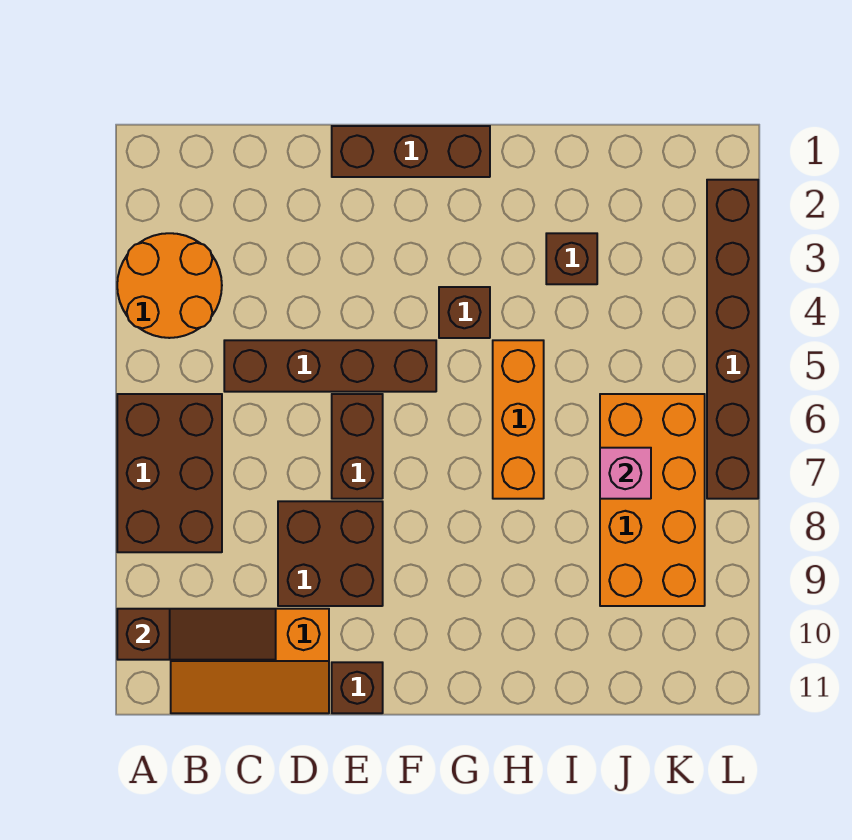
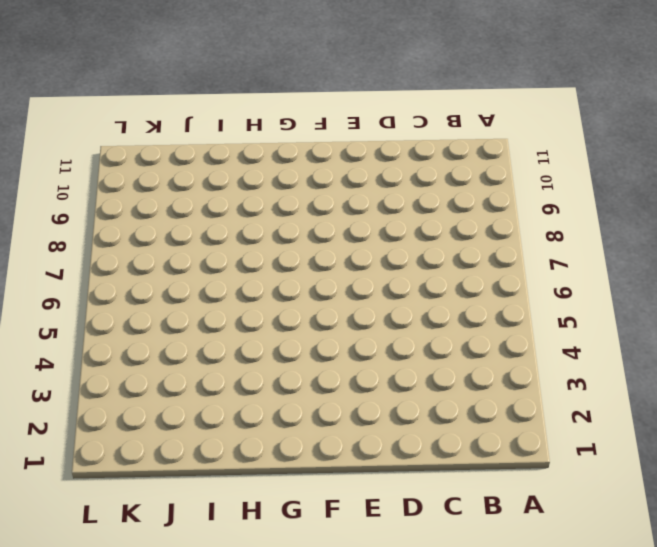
none -> orange 2x2 round brick [117,233,222,338]
none -> brown 2x3 brick [117,394,222,552]
none -> orange 2x3 slope [171,609,329,713]

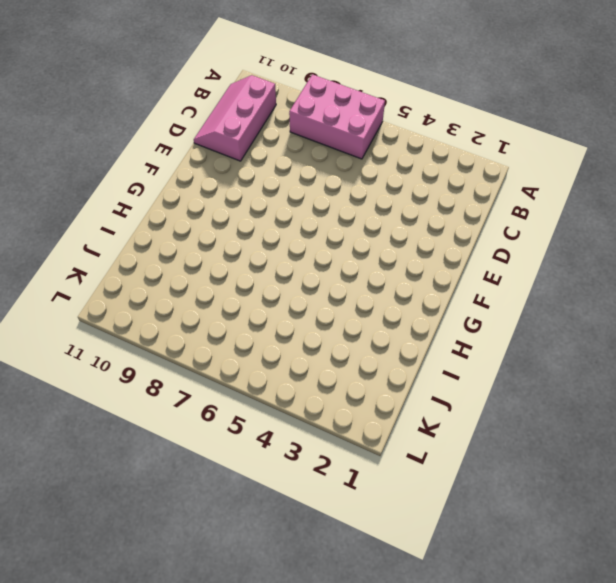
pink 2x3 brick [289,74,385,159] -> brown 2x3 brick [117,394,222,552]
pink 2x3 slope [194,75,276,161] -> orange 2x3 slope [171,609,329,713]
none -> orange 2x2 round brick [117,233,222,338]
none -> brown 1x4 brick [224,340,436,392]
none -> brown 2x2 brick [278,501,383,606]

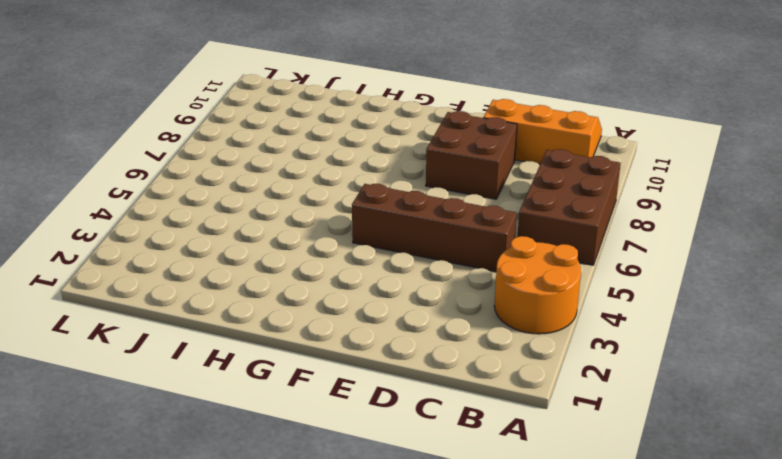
none -> brown 1x3 brick [332,126,490,177]
none -> brown 1x2 brick [332,394,383,499]
none -> brown 1x1 brick [332,662,383,713]

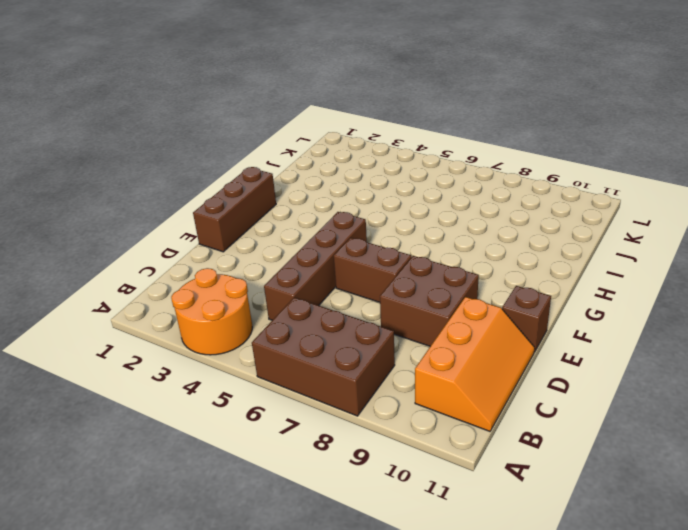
none -> brown 1x1 brick [439,287,490,338]
none -> orange 1x3 brick [493,340,544,499]
none -> brown 1x1 brick [546,233,597,284]

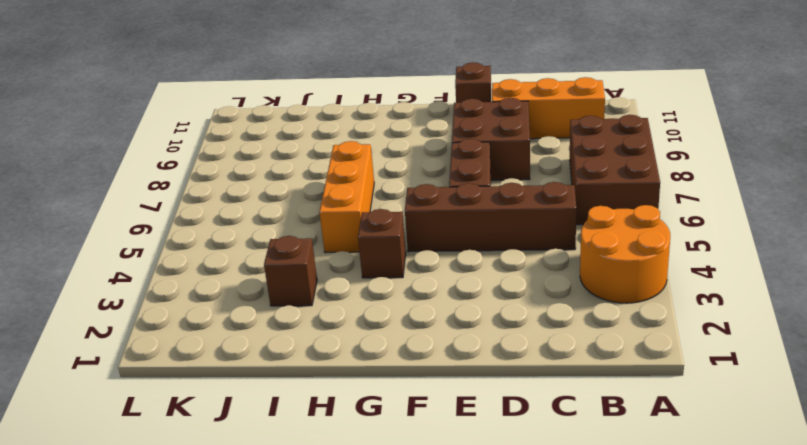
none -> brown 1x3 brick [332,126,490,177]
none -> orange 2x4 brick [600,394,705,606]
none -> brown 1x6 brick [707,180,758,499]

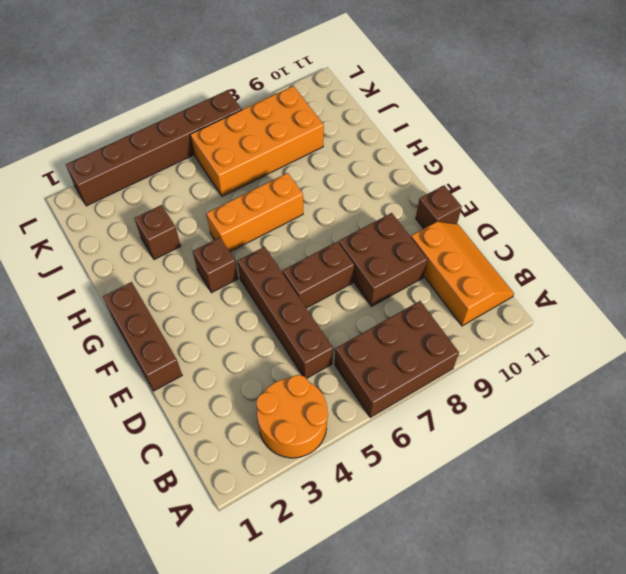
none -> brown 1x3 slope [117,609,276,660]
none -> pink 1x1 brick [600,448,651,499]

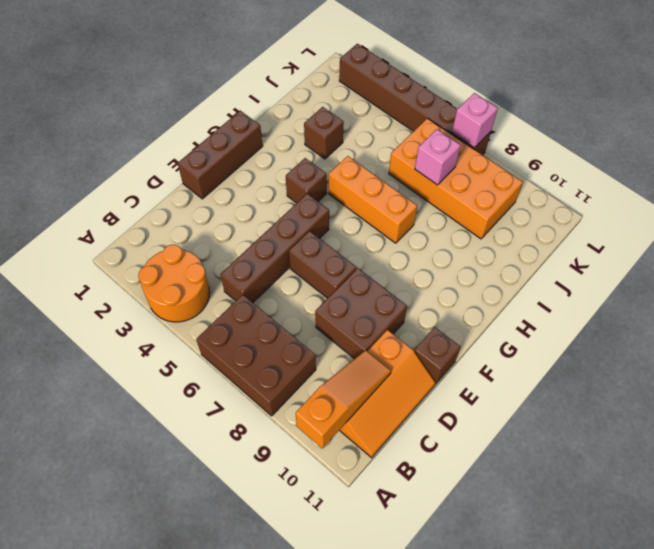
orange 1x3 slope [296,350,391,448] -> brown 1x3 slope [117,609,276,660]
pink 1x1 brick [452,93,498,148] -> none

